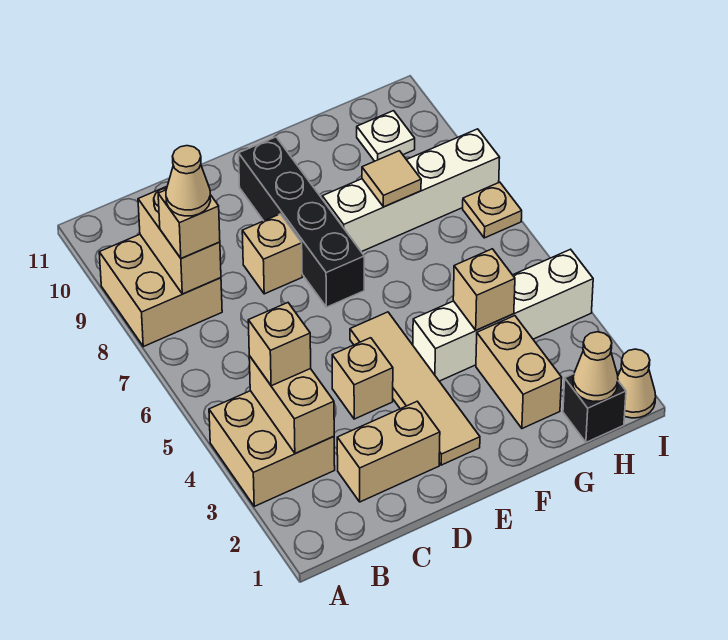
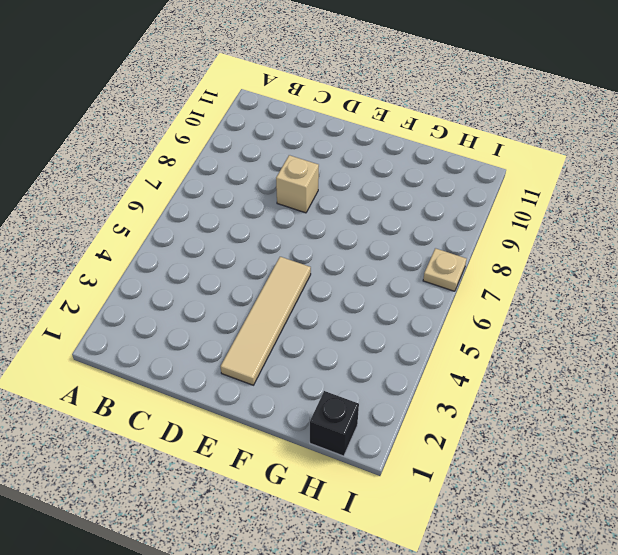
none -> tan 2x2 brick [209,391,335,506]
none -> tan 2x2 brick [99,234,222,347]
none -> tan 1x2 brick [337,401,440,502]

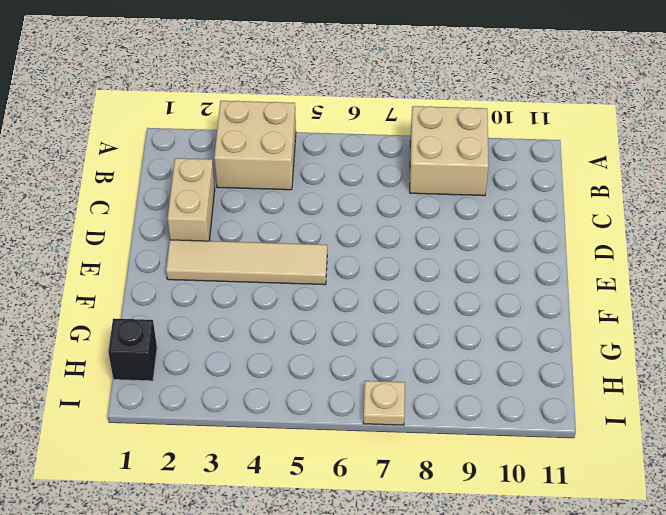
none -> tan 1x1 brick [332,338,393,419]
none -> tan 1x1 brick [242,214,302,294]
none -> black 1x4 brick [239,137,364,307]

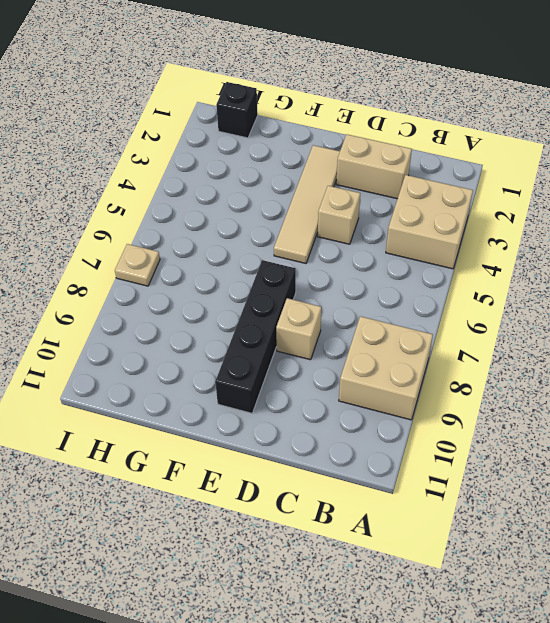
none -> white 1x4 brick [413,249,593,381]
none -> white 1x4 brick [322,129,500,252]
none -> tan 1x2 brick [476,316,562,429]

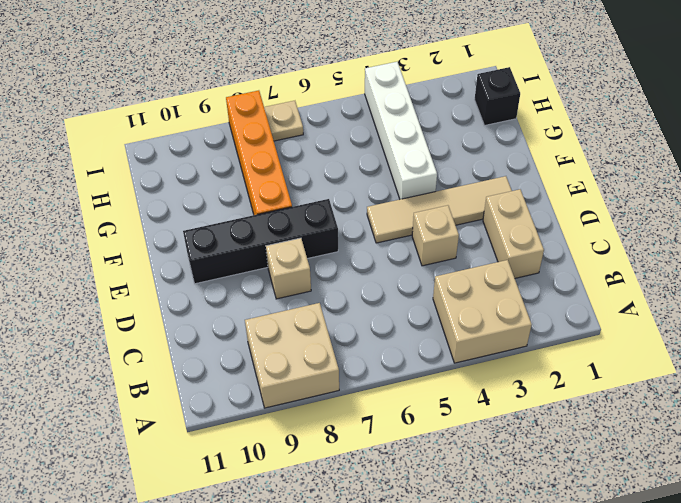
orange 1x4 brick [226,90,292,215] -> white 1x4 brick [322,129,500,252]
none -> tan 1x2 brick [476,316,562,429]
none -> white 1x1 plate [357,111,415,161]
none -> tan 1x1 cone [618,349,656,418]

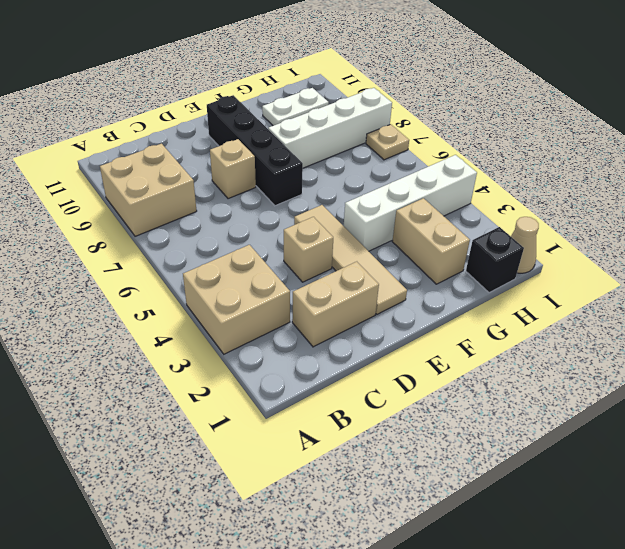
white 1x2 plate [262,88,329,126] -> white 1x1 plate [357,111,415,161]
none -> tan 1x2 brick [249,356,334,454]
none -> tan 1x2 brick [138,187,221,294]
none -> tan 1x1 brick [453,249,515,330]

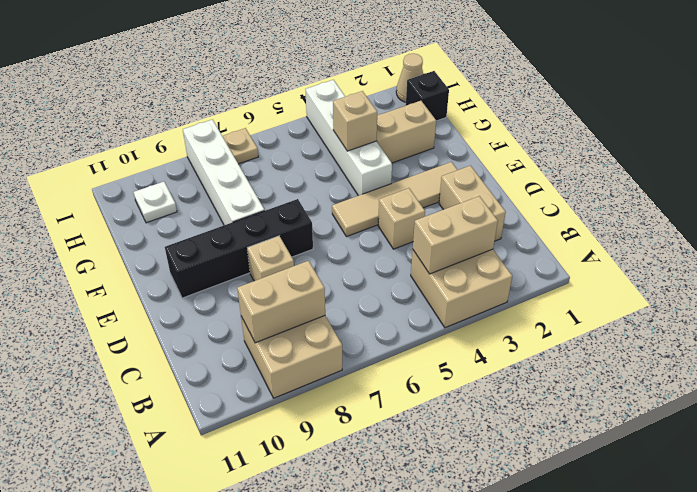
none -> tan 1x1 tile [362,151,421,207]
none -> tan 1x1 cone [573,332,618,402]
none -> tan 1x1 brick [248,303,311,386]

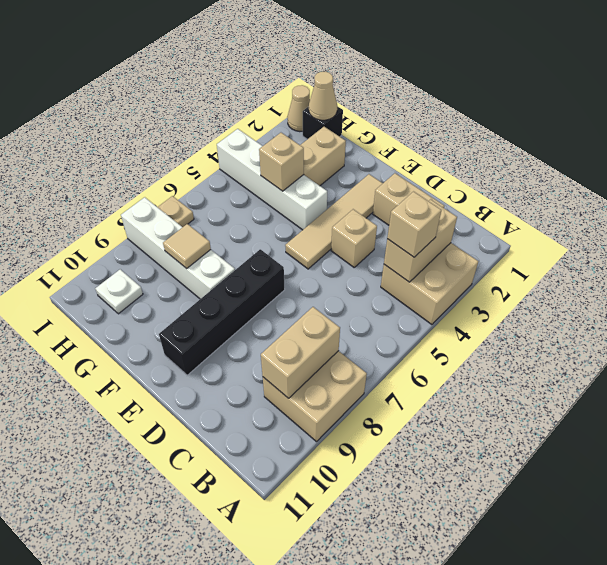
none -> tan 1x1 brick [242,214,302,294]
none -> tan 1x1 brick [158,190,220,258]
none -> tan 1x1 cone [166,146,211,216]

